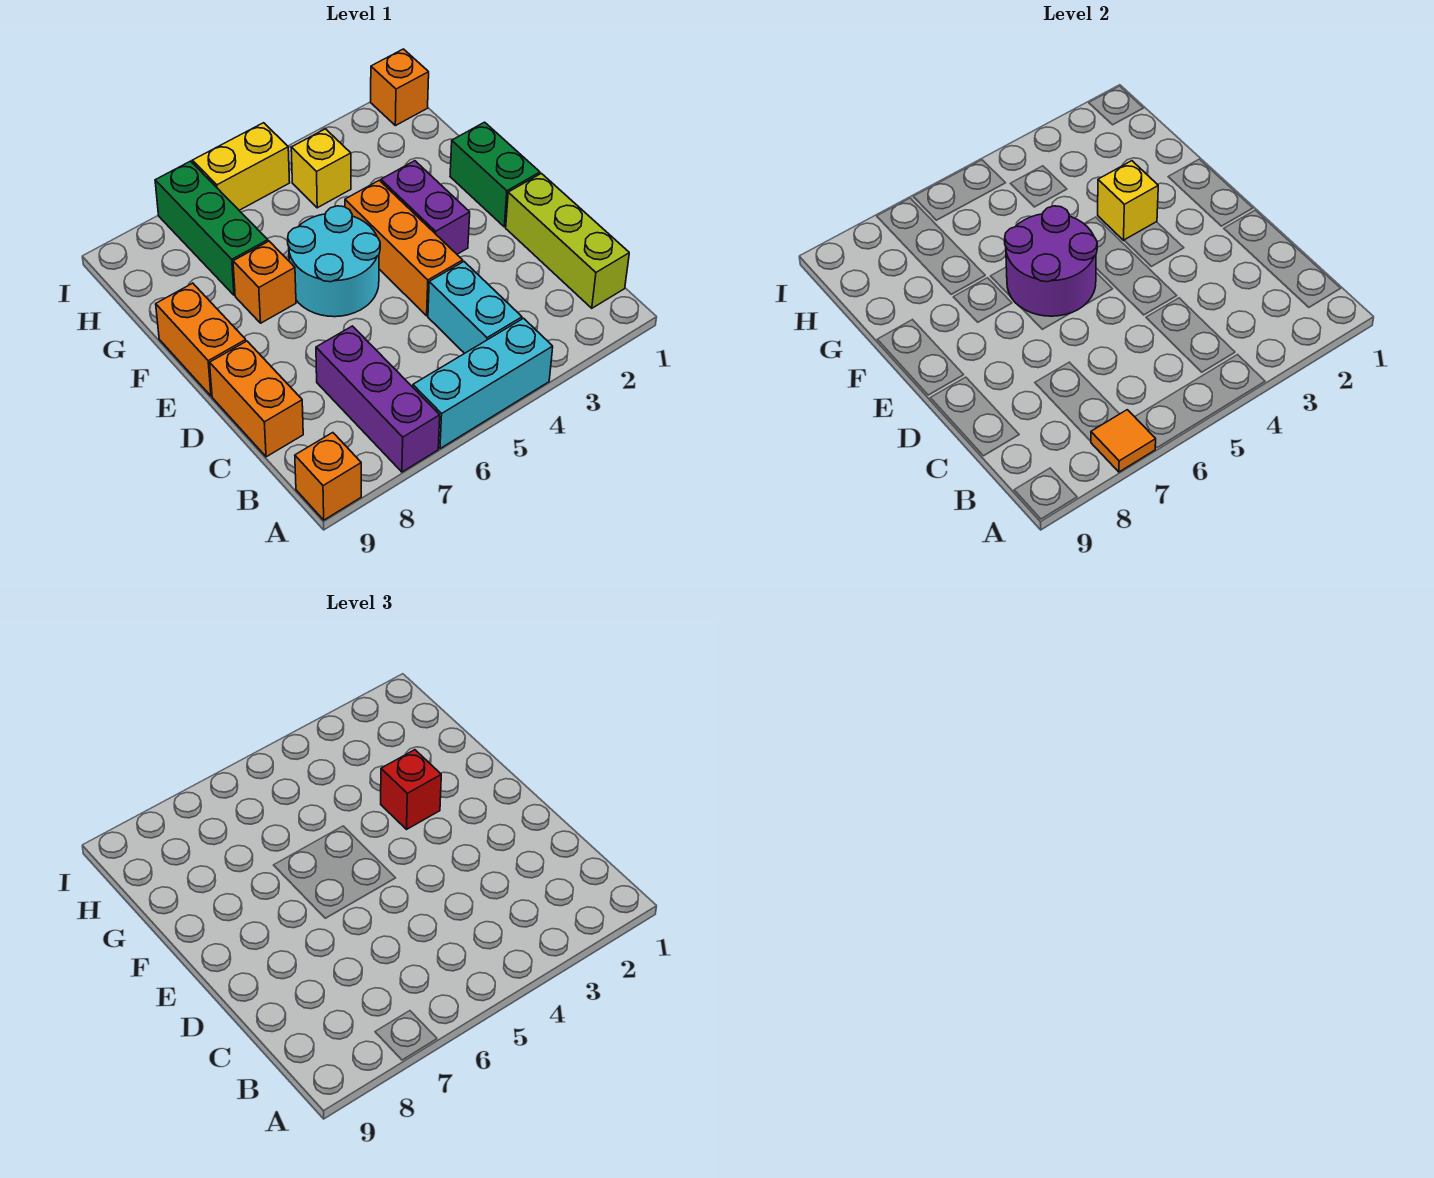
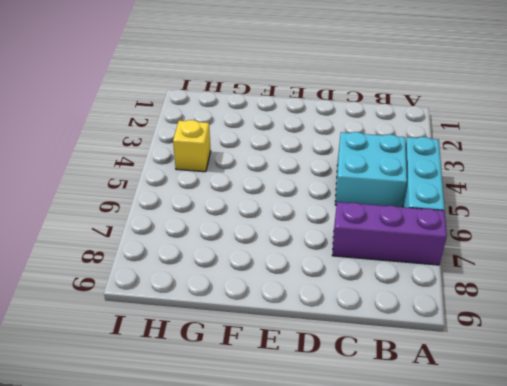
cyan 2x2 brick [335,132,407,207] -> cyan 1x2 brick [428,262,522,353]
none -> orange 1x1 brick [295,433,361,520]
none -> lime 1x3 brick [506,173,629,308]
none -> orange 1x2 brick [210,341,303,457]

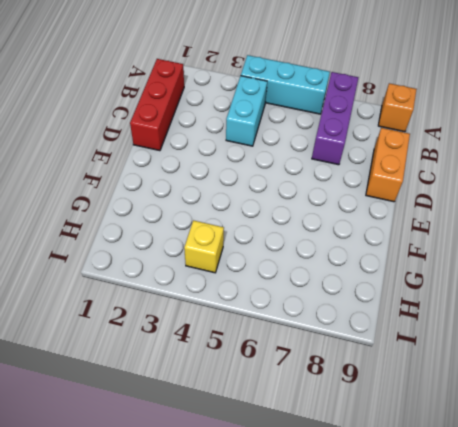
red 1x3 brick [130,59,184,151] -> lime 1x3 brick [506,173,629,308]
none -> orange 1x3 brick [345,180,463,316]
none -> green 1x2 brick [450,122,540,227]
none -> purple 1x2 brick [381,161,470,254]

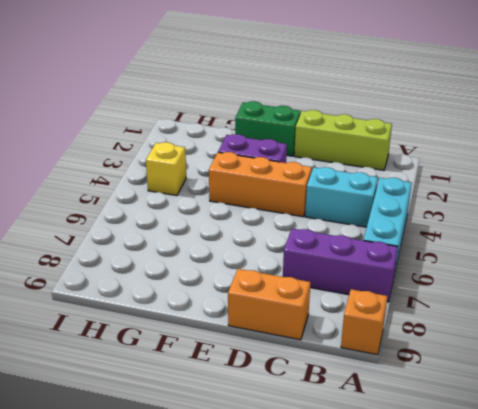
none -> cyan 2x2 round brick [288,206,380,317]
none -> orange 1x2 brick [156,283,246,396]
none -> orange 1x1 brick [233,241,296,323]

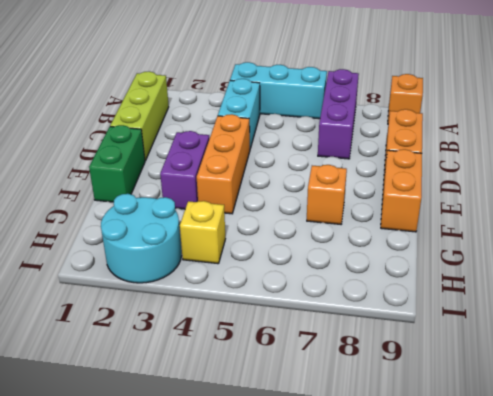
cyan 2x2 round brick [101,194,181,283] -> cyan 2x2 round brick moved to [288,206,380,317]
none -> green 1x3 brick [155,161,268,295]
none -> orange 1x1 brick [371,49,429,126]
none -> yellow 1x2 brick [192,123,290,210]

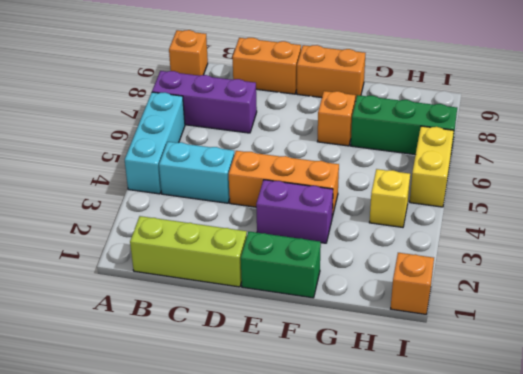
none -> cyan 2x2 round brick [288,206,380,317]
none -> orange 1x1 tile [1091,410,1156,472]
none -> purple 2x2 round brick [1005,206,1097,316]

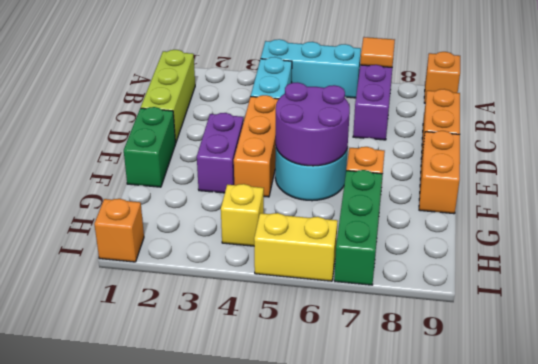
none -> yellow 1x1 brick [1098,161,1158,240]
none -> red 1x1 brick [381,750,441,829]

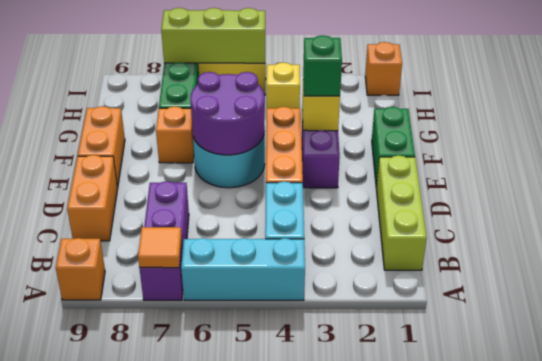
green 1x1 brick [303,35,342,96] -> red 1x1 brick [381,750,441,829]
lime 1x3 brick [161,8,265,63] -> none

